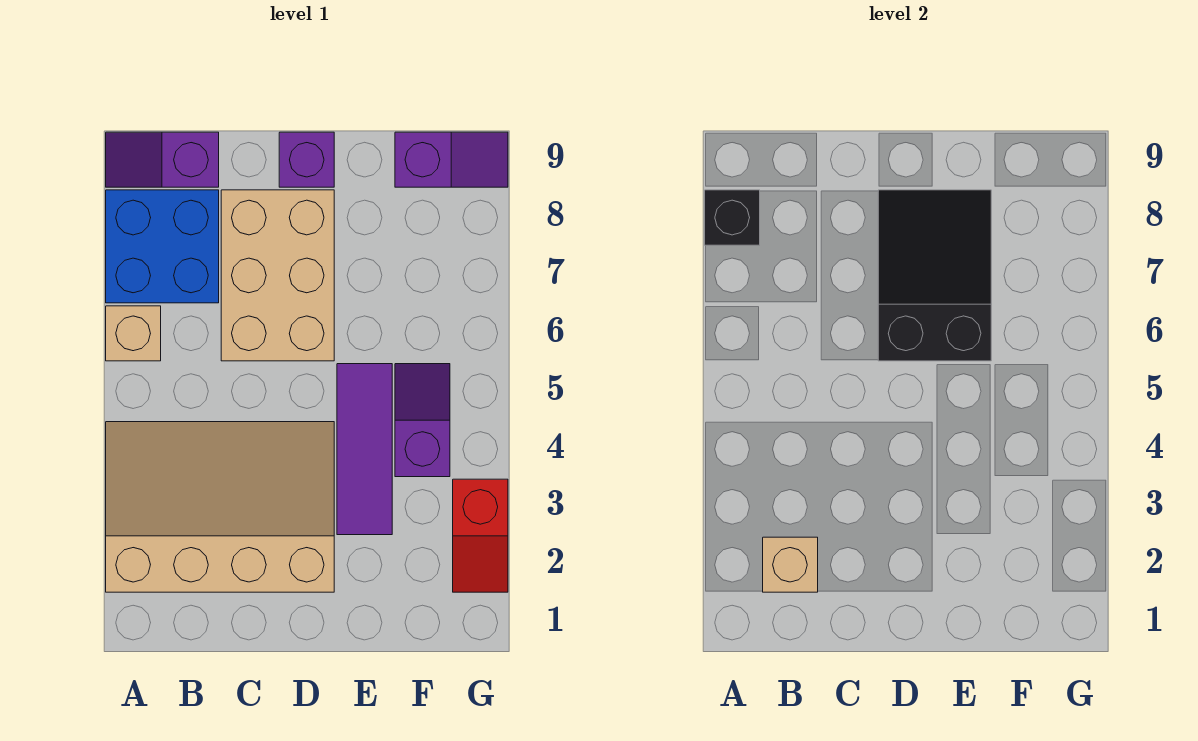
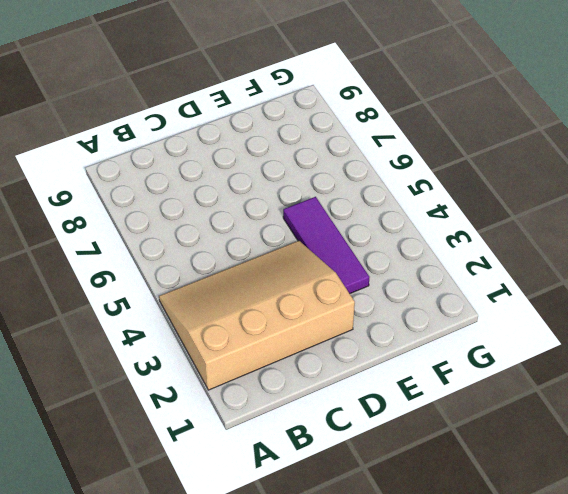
none -> tan 1x1 brick [106,306,161,361]
none -> blue 2x2 brick [106,190,219,303]
none -> purple 1x2 slope [106,132,219,187]

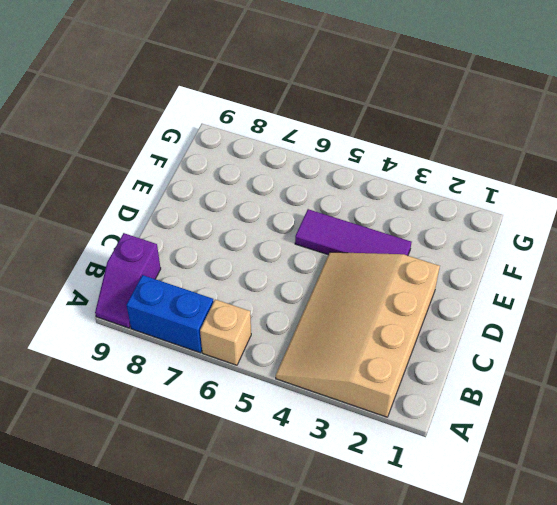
blue 1x2 brick [126,275,214,353] -> blue 2x2 brick [106,190,219,303]
none -> tan 2x3 brick [221,190,334,361]
none -> purple 1x1 brick [279,132,334,187]
none -> purple 1x2 slope [395,364,450,477]

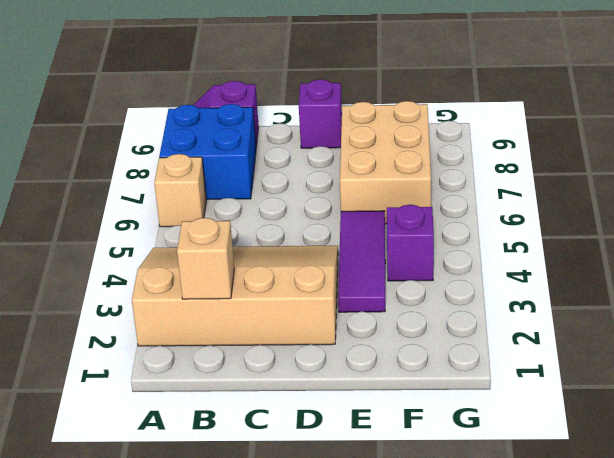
tan 2x3 brick [340,101,431,224] -> tan 2x3 brick moved to [221,190,334,361]
none -> purple 1x2 slope [395,132,508,187]
none -> red 1x2 slope [453,479,508,592]
none -> black 1x1 brick [705,190,760,245]

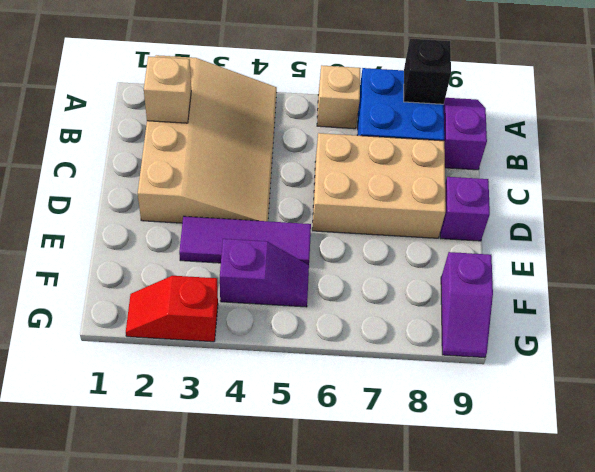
none -> black 2x3 slope [878,190,991,361]

